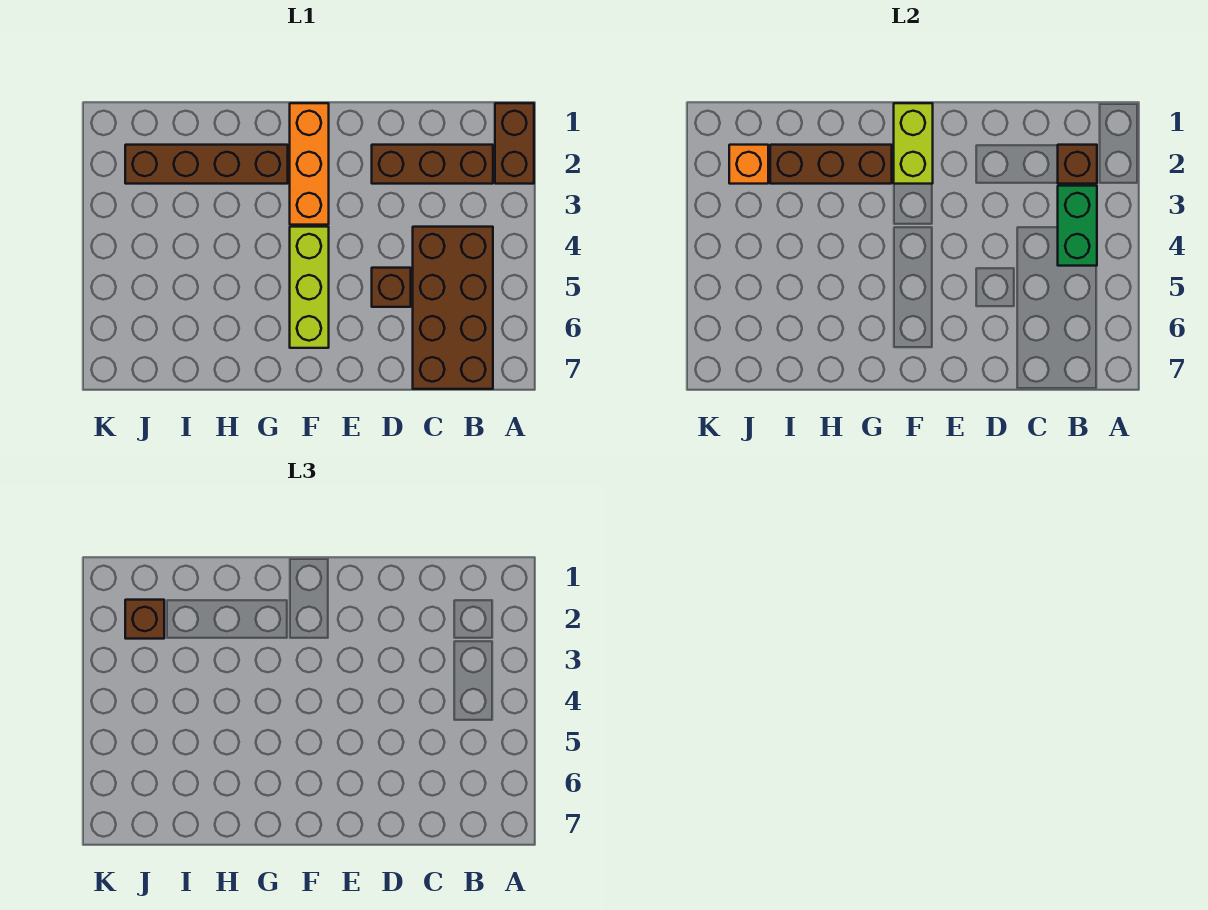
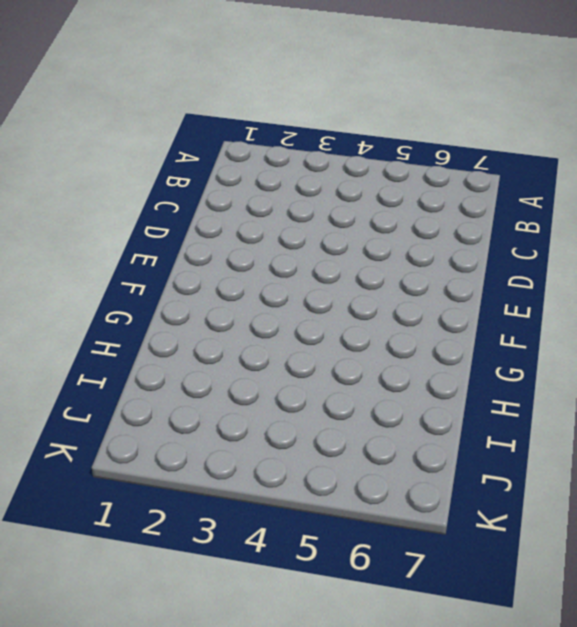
none -> brown 1x2 brick [495,103,534,184]
none -> brown 1x3 brick [372,145,493,184]
none -> brown 2x4 brick [413,227,493,389]

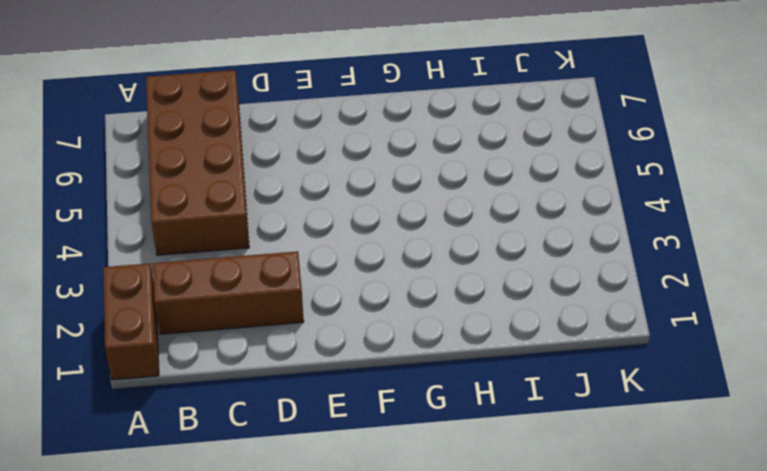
none -> brown 1x1 brick [372,268,411,307]
none -> orange 1x3 brick [290,103,329,225]
none -> lime 1x3 brick [290,227,329,348]

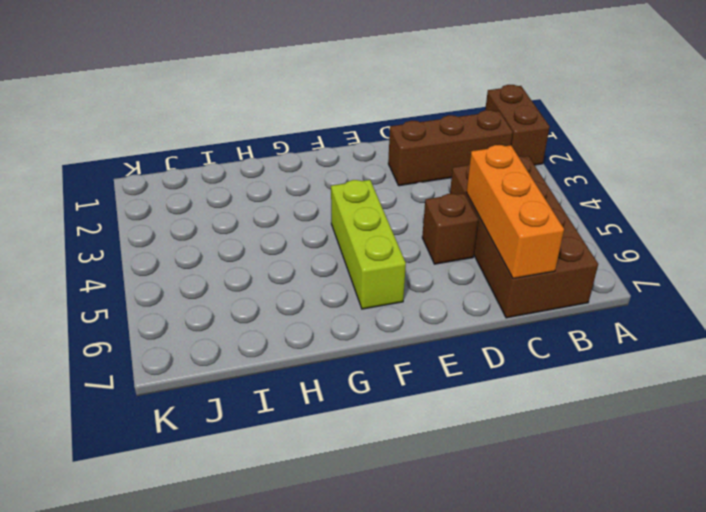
orange 1x3 brick [466,145,564,279] -> orange 1x3 brick moved to [290,103,329,225]
none -> brown 1x4 brick [125,145,288,184]
none -> brown 1x1 brick [1058,145,1097,184]
none -> green 1x2 brick [1058,186,1097,266]

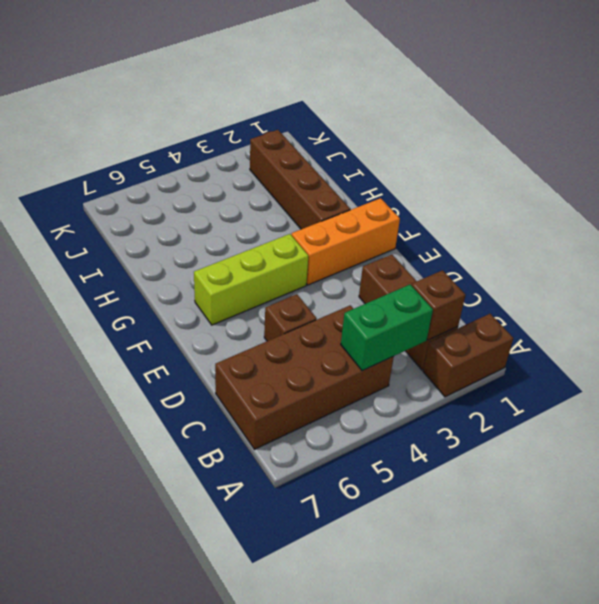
none -> lime 1x2 brick [894,103,933,184]
none -> brown 1x3 brick [770,145,892,184]
none -> orange 1x1 brick [729,145,768,184]

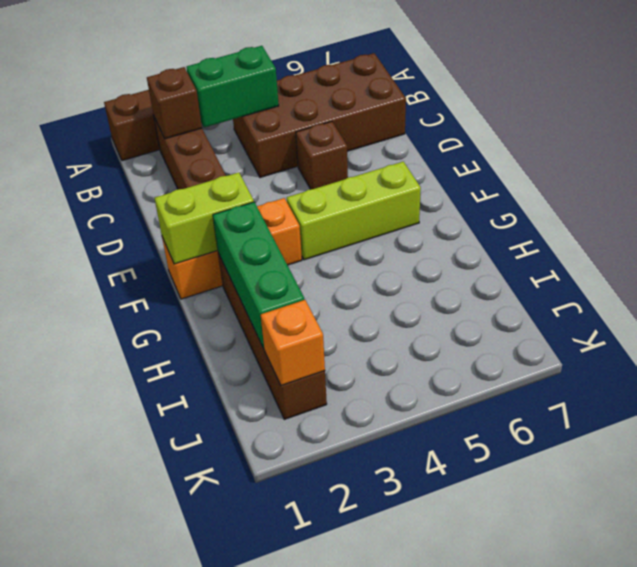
green 1x3 brick [213,202,305,349] -> brown 1x3 brick [770,145,892,184]
none -> brown 1x1 brick [125,600,164,639]

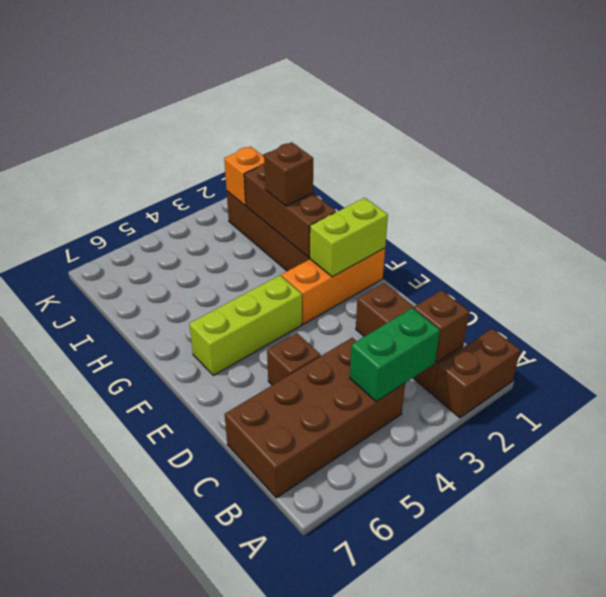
brown 1x1 brick [264,142,313,206] -> brown 1x1 brick moved to [125,600,164,639]

